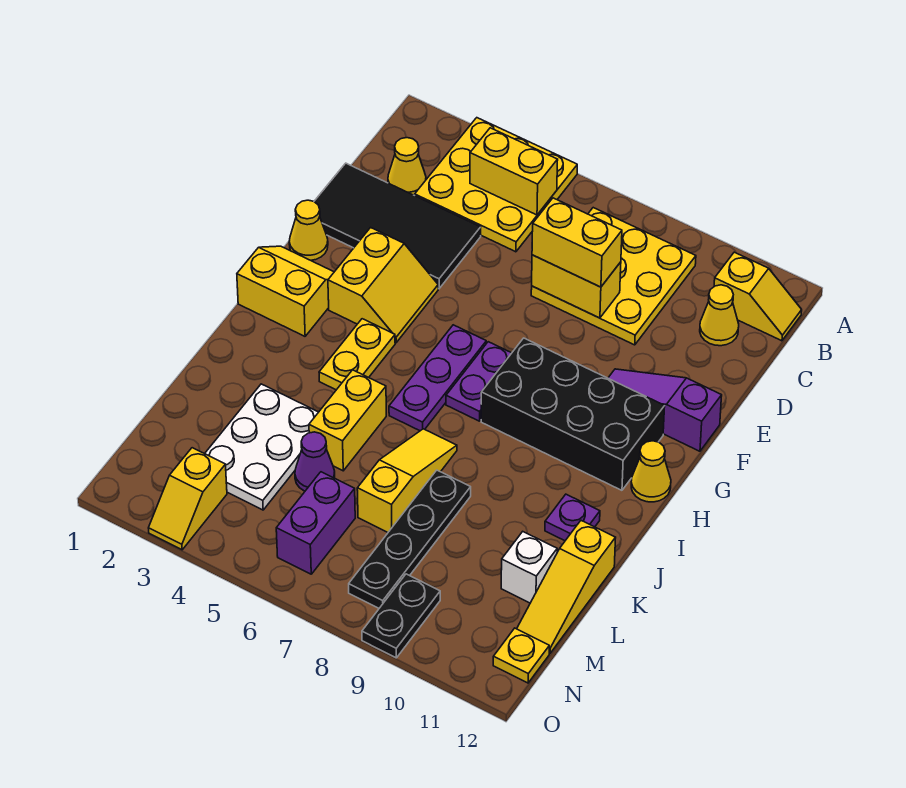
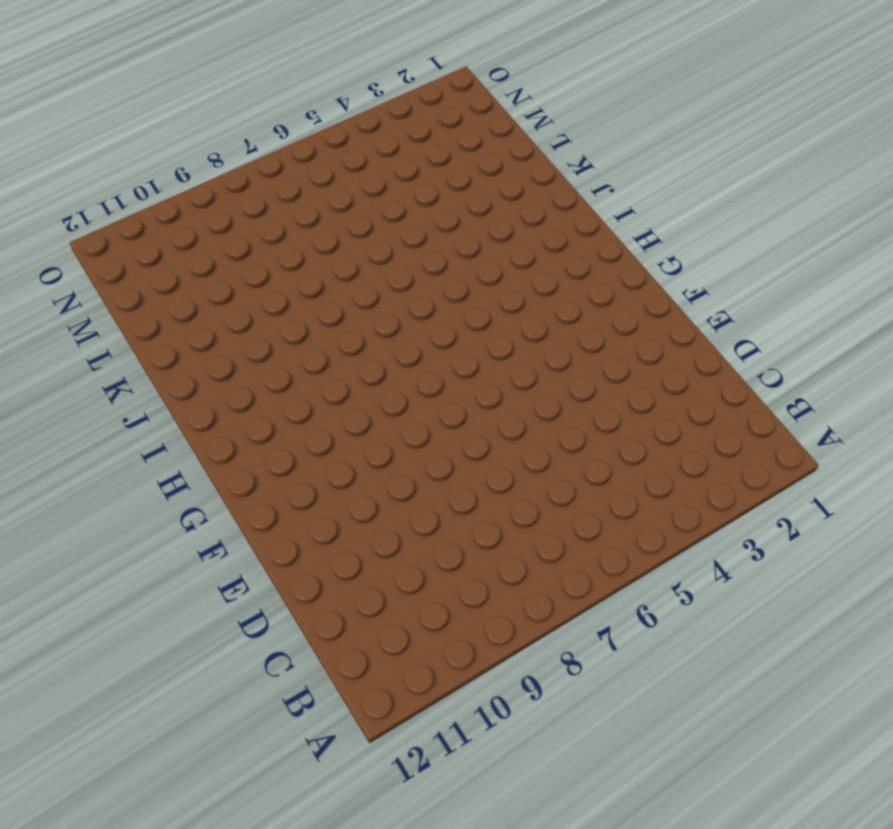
none -> yellow 3x3 plate [415,118,577,252]
none -> yellow 3x3 plate [531,208,696,345]
none -> yellow 1x2 slope [714,252,802,341]
none -> yellow 1x1 cone [388,138,426,195]

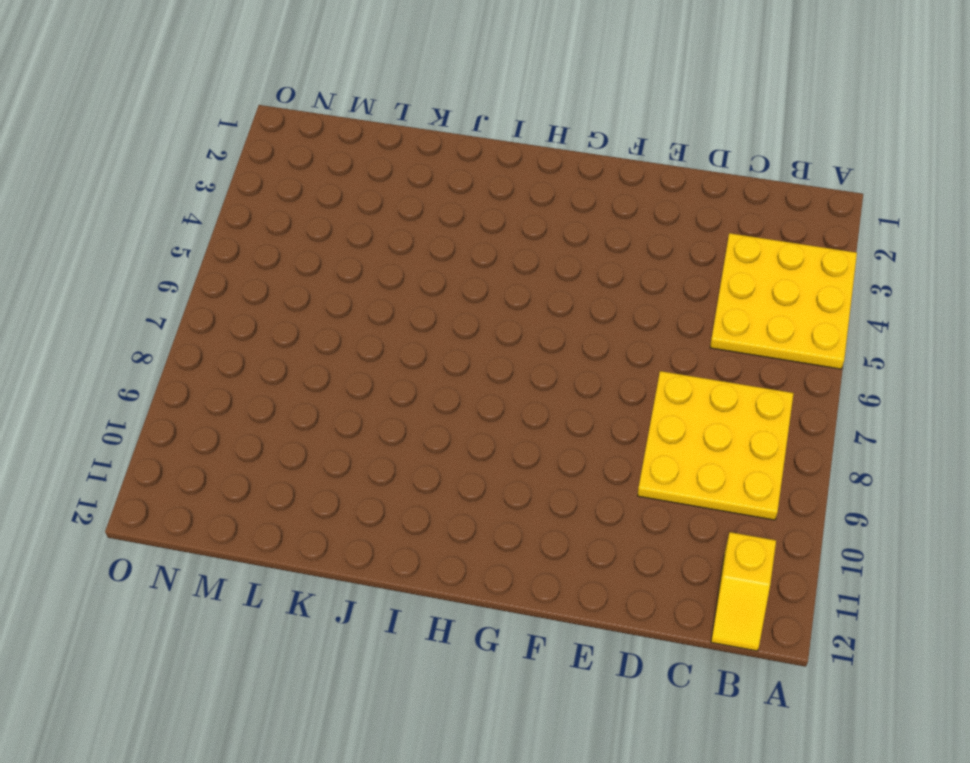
none -> yellow 1x1 cone [388,138,426,195]
none -> yellow 1x1 cone [700,285,739,346]
none -> black 2x4 tile [314,163,481,289]
none -> yellow 1x1 cone [289,200,328,260]

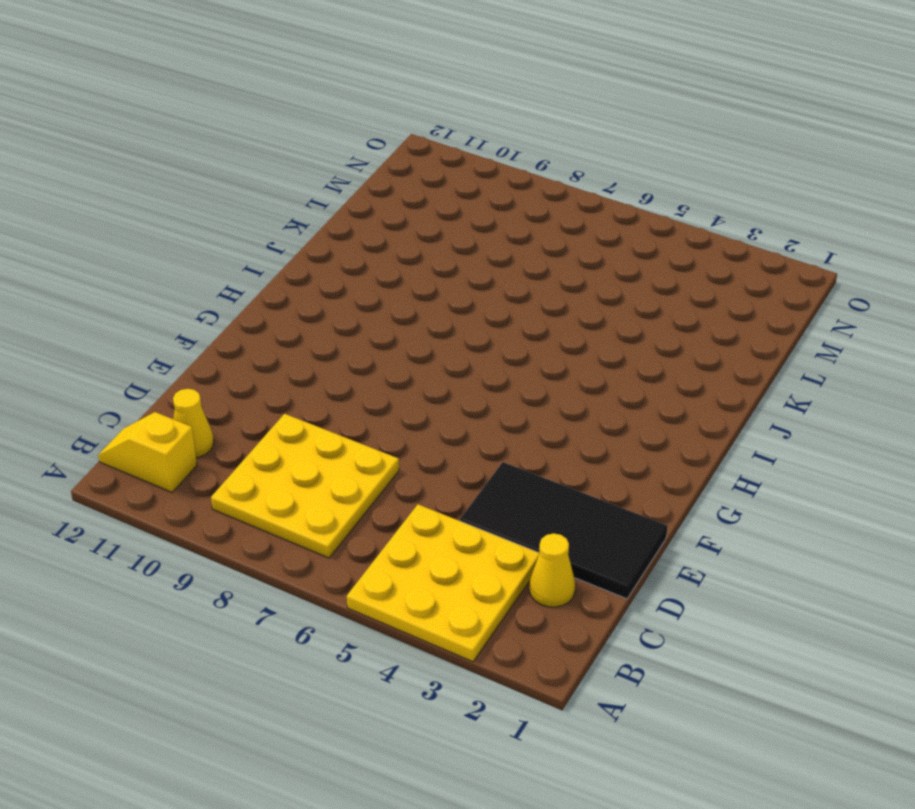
none -> yellow 1x1 cone [289,200,328,260]
none -> yellow 2x2 slope [328,228,438,343]
none -> purple 1x3 slope [608,369,722,451]
none -> yellow 2x2 slope [237,246,334,336]

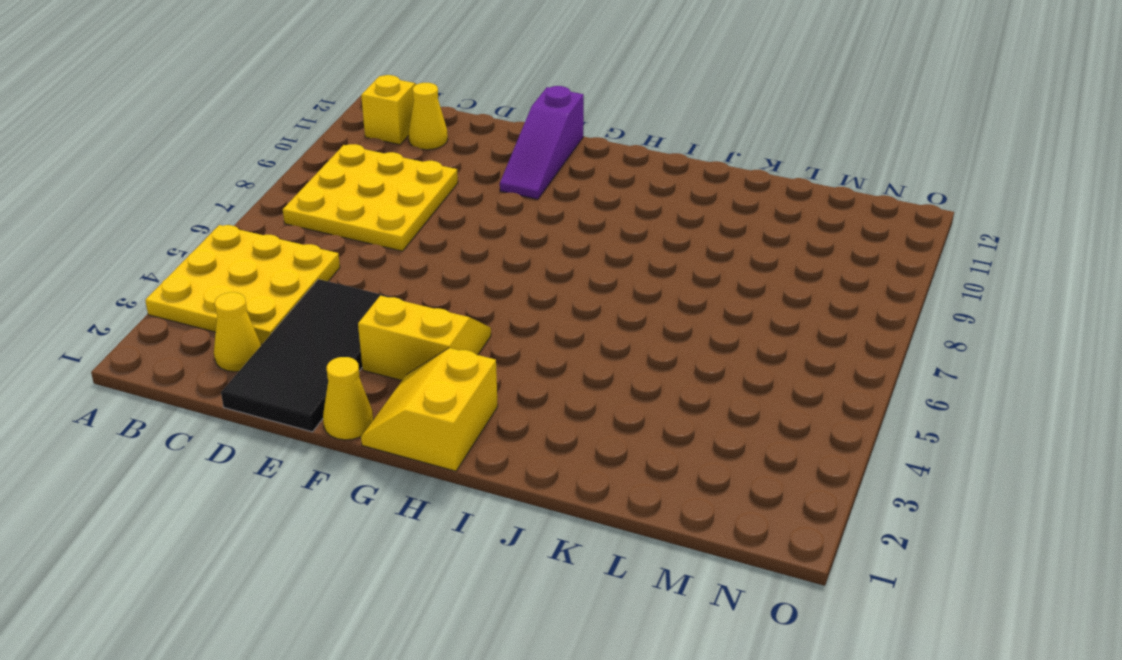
none -> purple 1x3 plate [389,325,486,431]
none -> purple 1x2 plate [446,342,511,421]
none -> black 2x4 brick [481,338,665,490]
none -> yellow 1x2 plate [319,319,395,390]

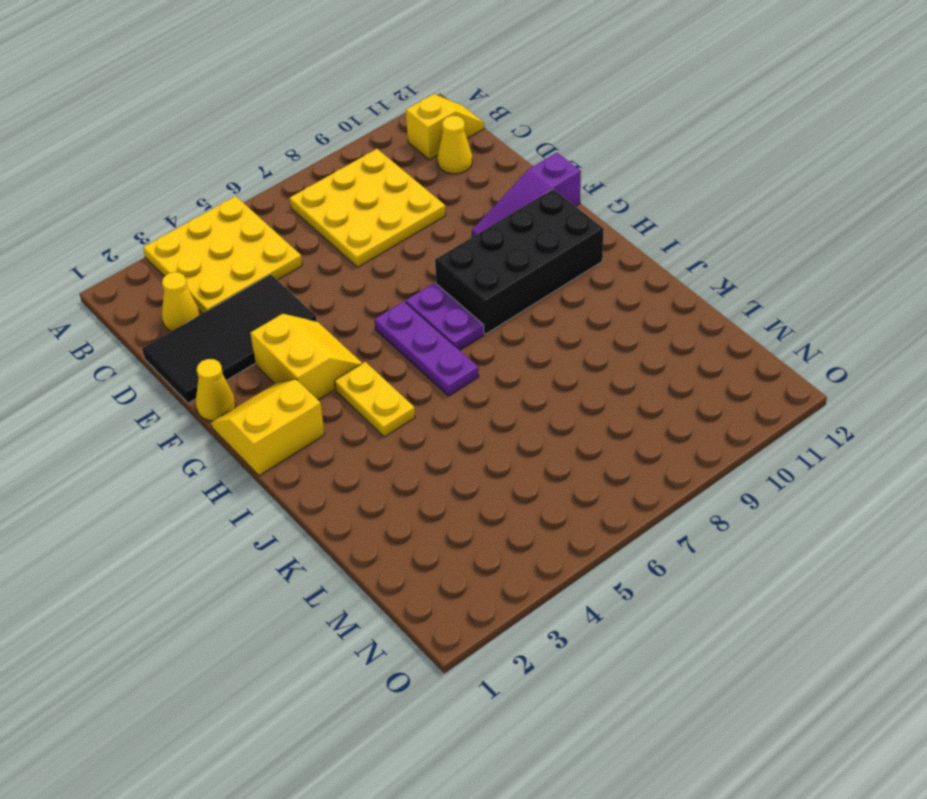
none -> yellow 1x1 cone [631,441,671,502]
none -> yellow 1x2 brick [309,370,386,471]
none -> yellow 1x3 slope [357,429,457,532]
none -> purple 1x1 plate [545,494,600,541]

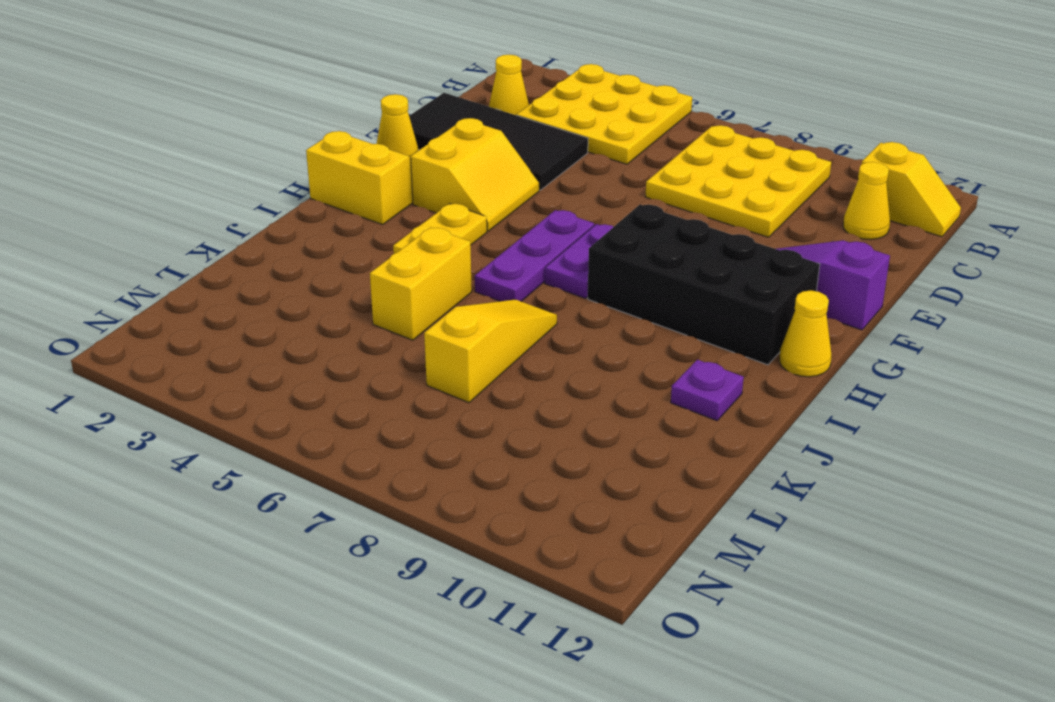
none -> white 2x3 plate [205,384,318,510]
none -> black 1x4 plate [349,470,471,608]
none -> yellow 1x3 slope [517,521,616,653]
none -> purple 1x1 cone [295,432,335,491]

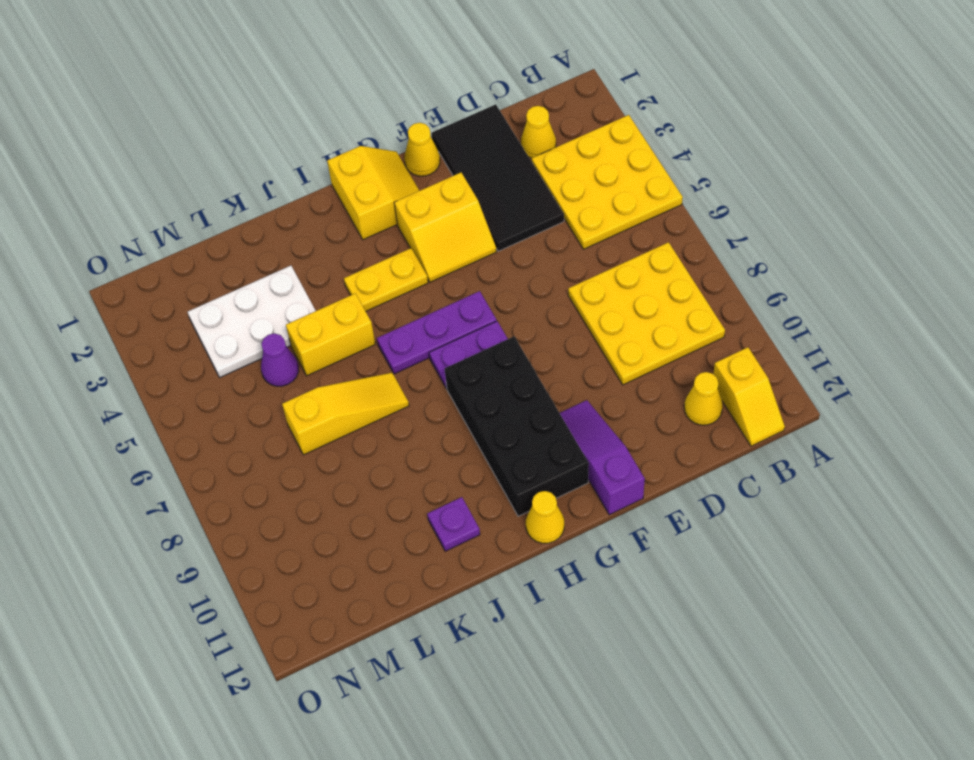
none -> black 1x4 plate [349,470,471,608]
none -> yellow 1x3 slope [517,521,616,653]
none -> white 1x1 brick [501,532,557,603]
none -> purple 1x2 brick [276,472,355,574]

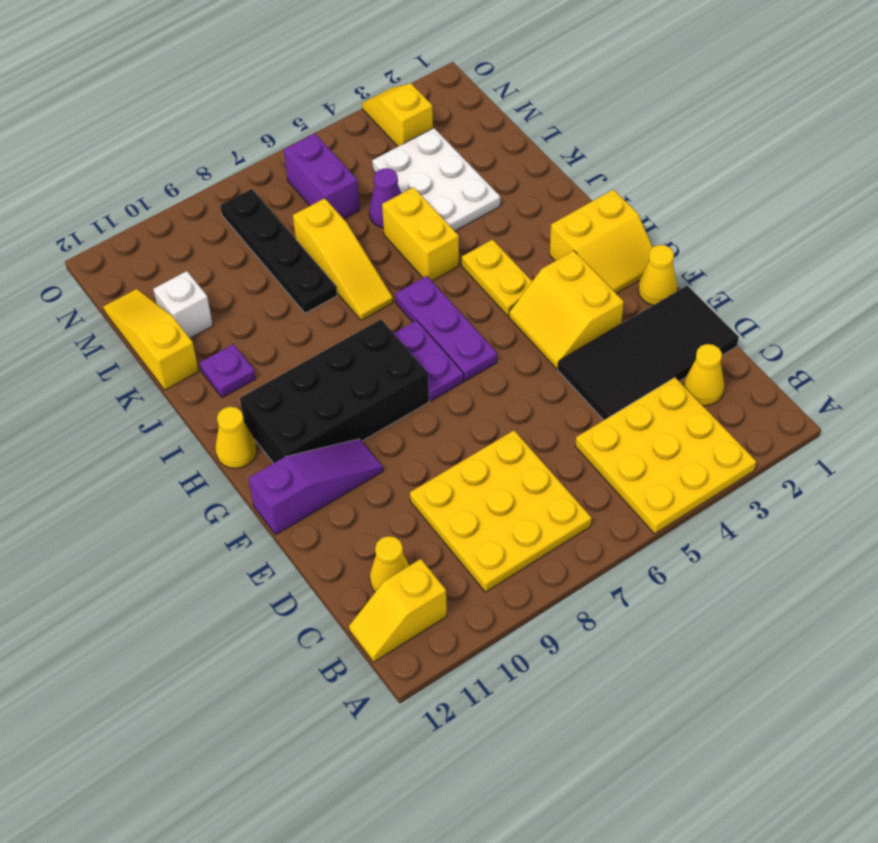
none -> black 1x2 plate [362,574,440,658]
none -> yellow 1x1 plate [493,628,549,683]
none -> yellow 1x2 brick [470,128,558,215]
none -> yellow 1x2 brick [532,255,621,318]

